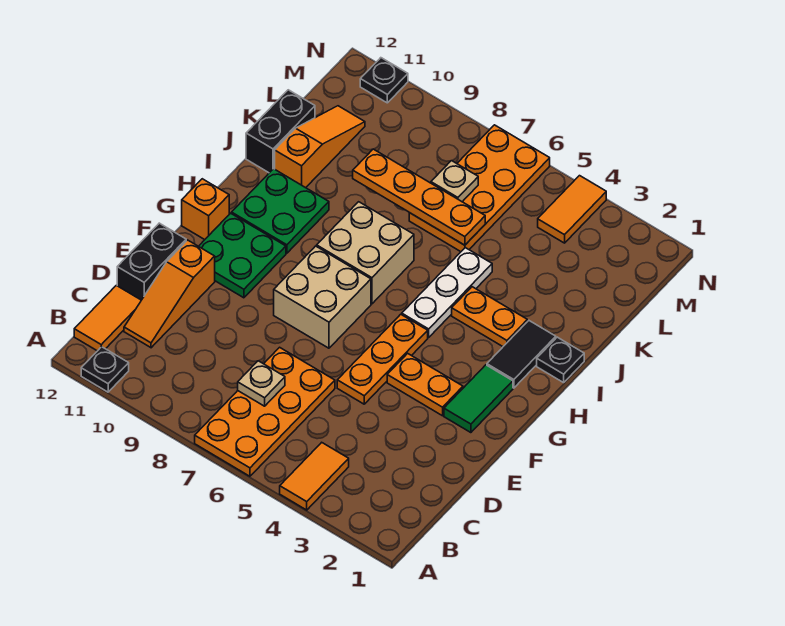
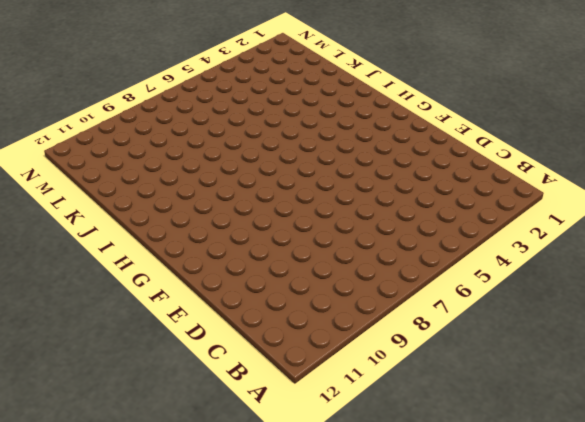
none -> orange 1x2 tile [280,443,349,510]
none -> orange 2x4 plate [195,347,335,476]
none -> black 1x1 plate [81,347,129,392]

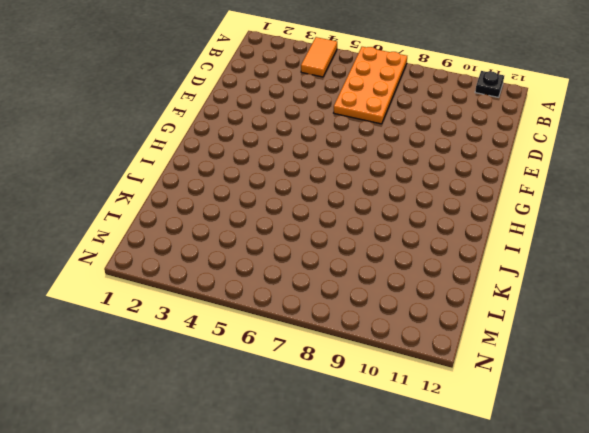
none -> orange 1x2 tile [74,285,141,351]
none -> orange 1x3 slope [124,240,215,348]
none -> black 1x2 brick [117,223,186,300]

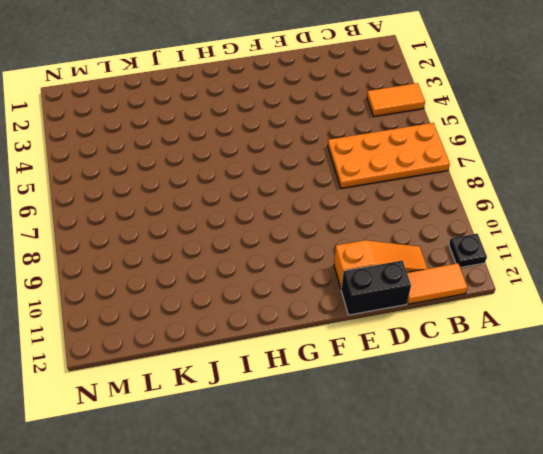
none -> orange 1x3 plate [337,314,428,404]
none -> green 1x2 tile [444,365,513,433]
none -> orange 1x2 plate [387,353,463,416]

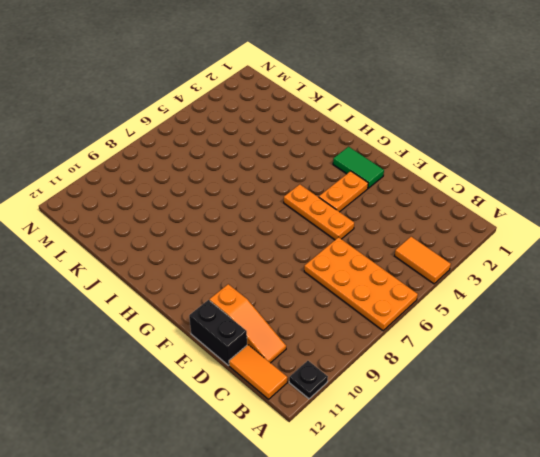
none -> tan 2x2 brick [274,246,371,348]
none -> green 2x2 plate [199,213,286,298]
none -> orange 1x1 brick [182,179,229,240]

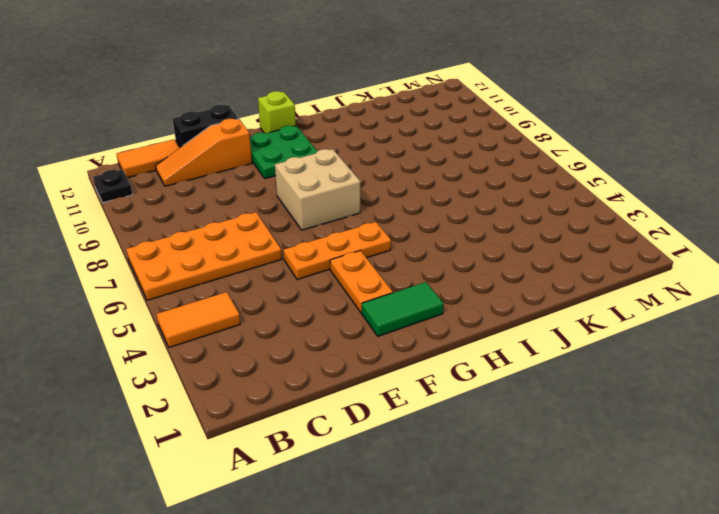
lime 1x1 brick [258,91,296,133] -> orange 1x1 brick [182,179,229,240]
none -> black 1x2 tile [487,321,556,388]
none -> white 1x3 plate [402,248,492,337]
none -> tan 2x2 brick [317,202,414,304]

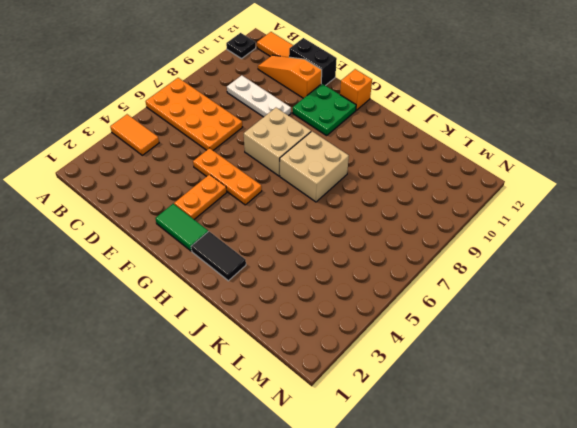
white 1x3 plate [227,75,291,117] -> white 1x3 plate moved to [402,248,492,337]
none -> green 2x2 plate [232,169,329,253]
none -> black 1x1 plate [537,337,584,383]
none -> orange 1x2 plate [452,287,527,347]

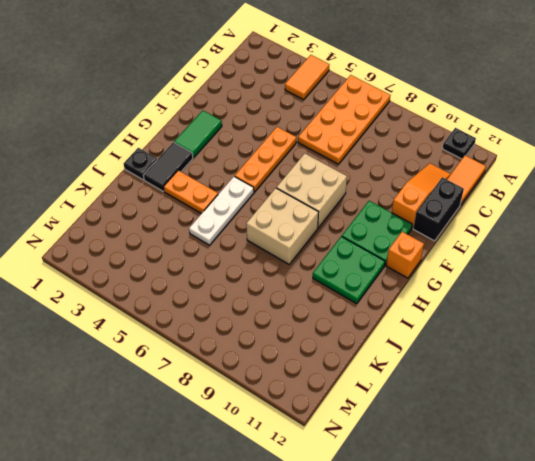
none -> orange 1x2 plate [387,353,463,416]
none -> orange 1x3 slope [275,106,365,188]
none -> black 1x2 brick [246,90,315,173]

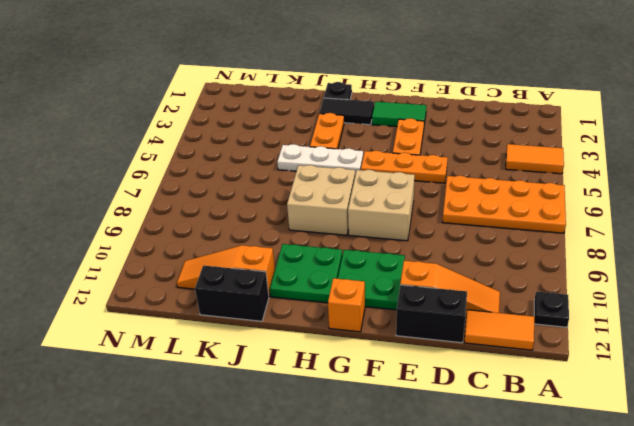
none -> orange 2x4 plate [409,125,550,252]
none -> orange 1x2 tile [538,176,606,243]
none -> black 1x1 plate [360,58,408,103]

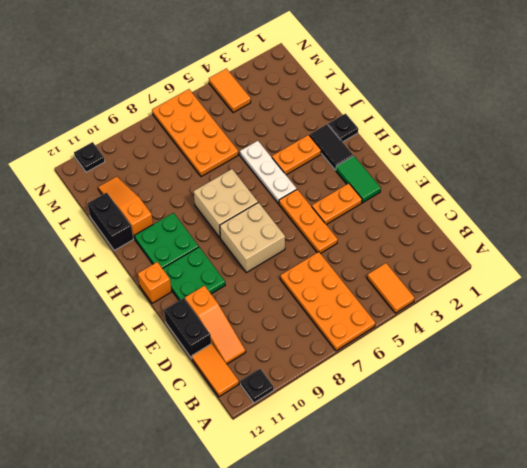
none -> tan 1x1 plate [238,361,285,406]
none -> orange 1x4 plate [353,149,485,245]
none -> tan 1x1 plate [431,161,478,202]

